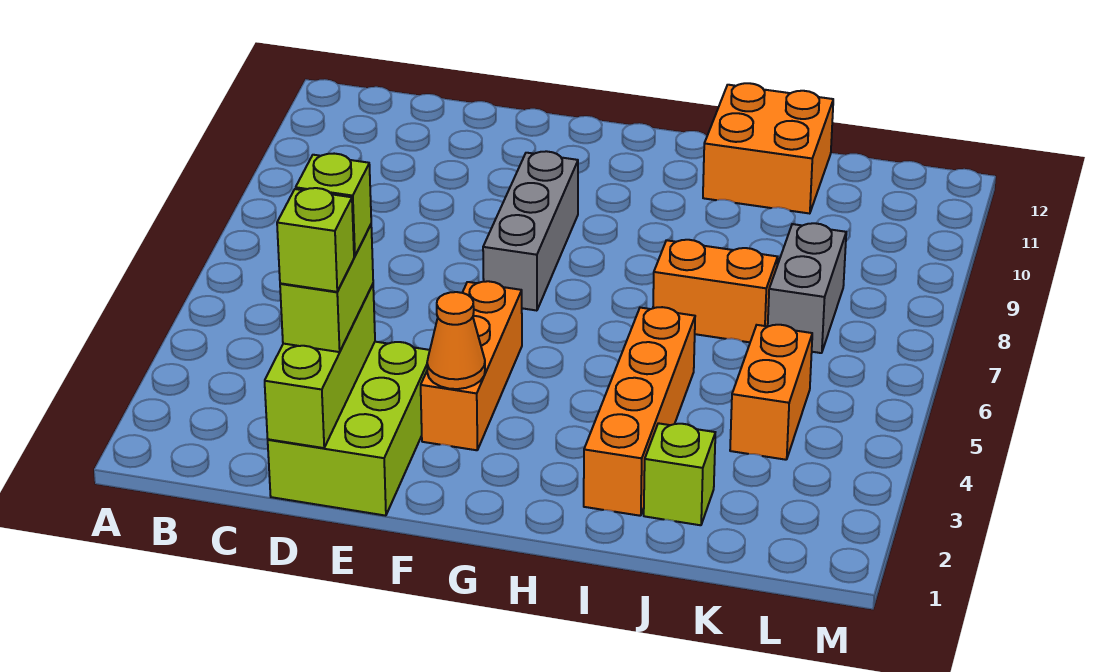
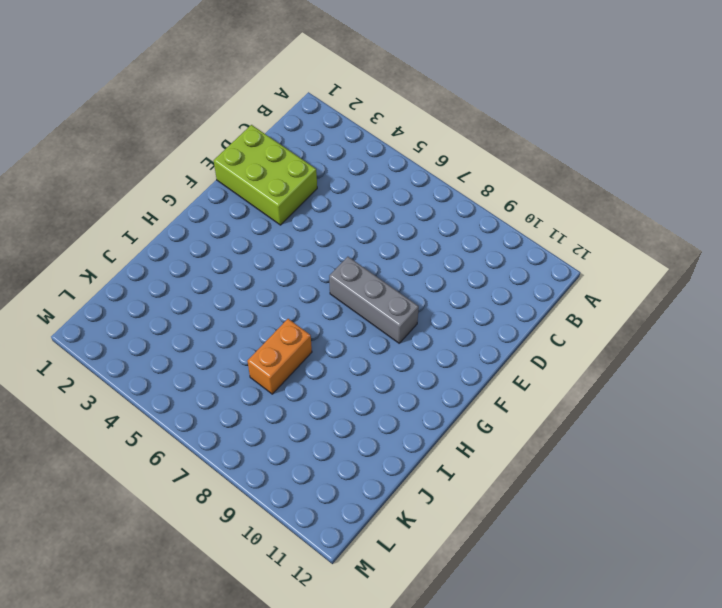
none -> orange 1x3 brick [421,281,522,450]
none -> orange 1x4 brick [584,307,695,516]
none -> orange 2x2 brick [703,83,833,214]

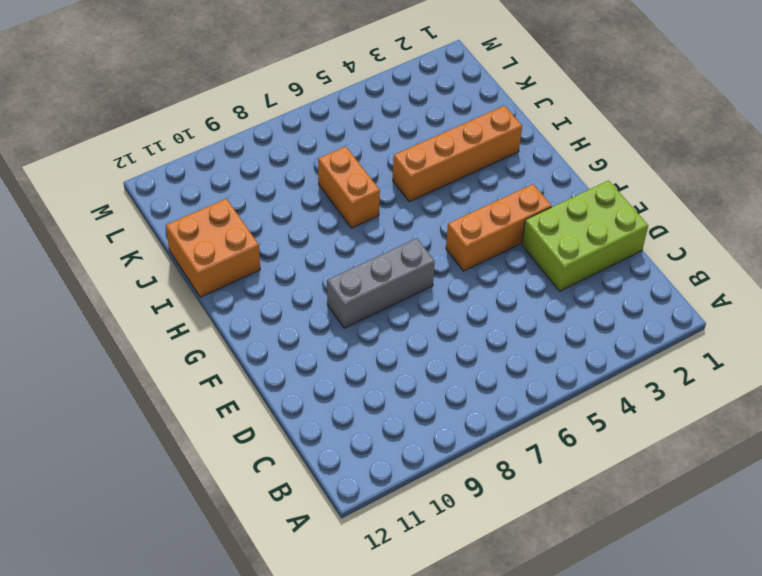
none -> lime 1x1 brick [644,423,715,525]
none -> orange 1x2 brick [730,325,812,460]
none -> grey 1x2 brick [768,223,846,353]

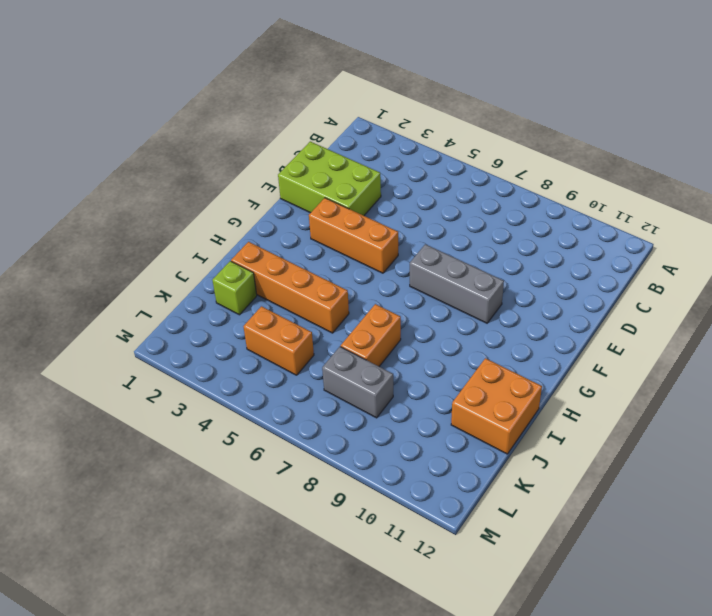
none -> lime 1x3 brick [265,284,375,448]
none -> orange 1x1 cone [427,292,485,389]
none -> lime 1x2 brick [280,225,373,352]

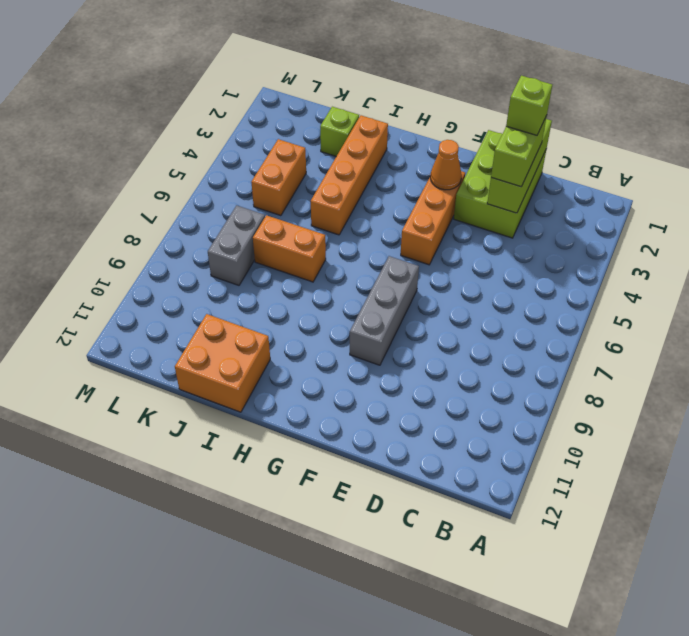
none -> lime 1x1 brick [296,154,371,256]

